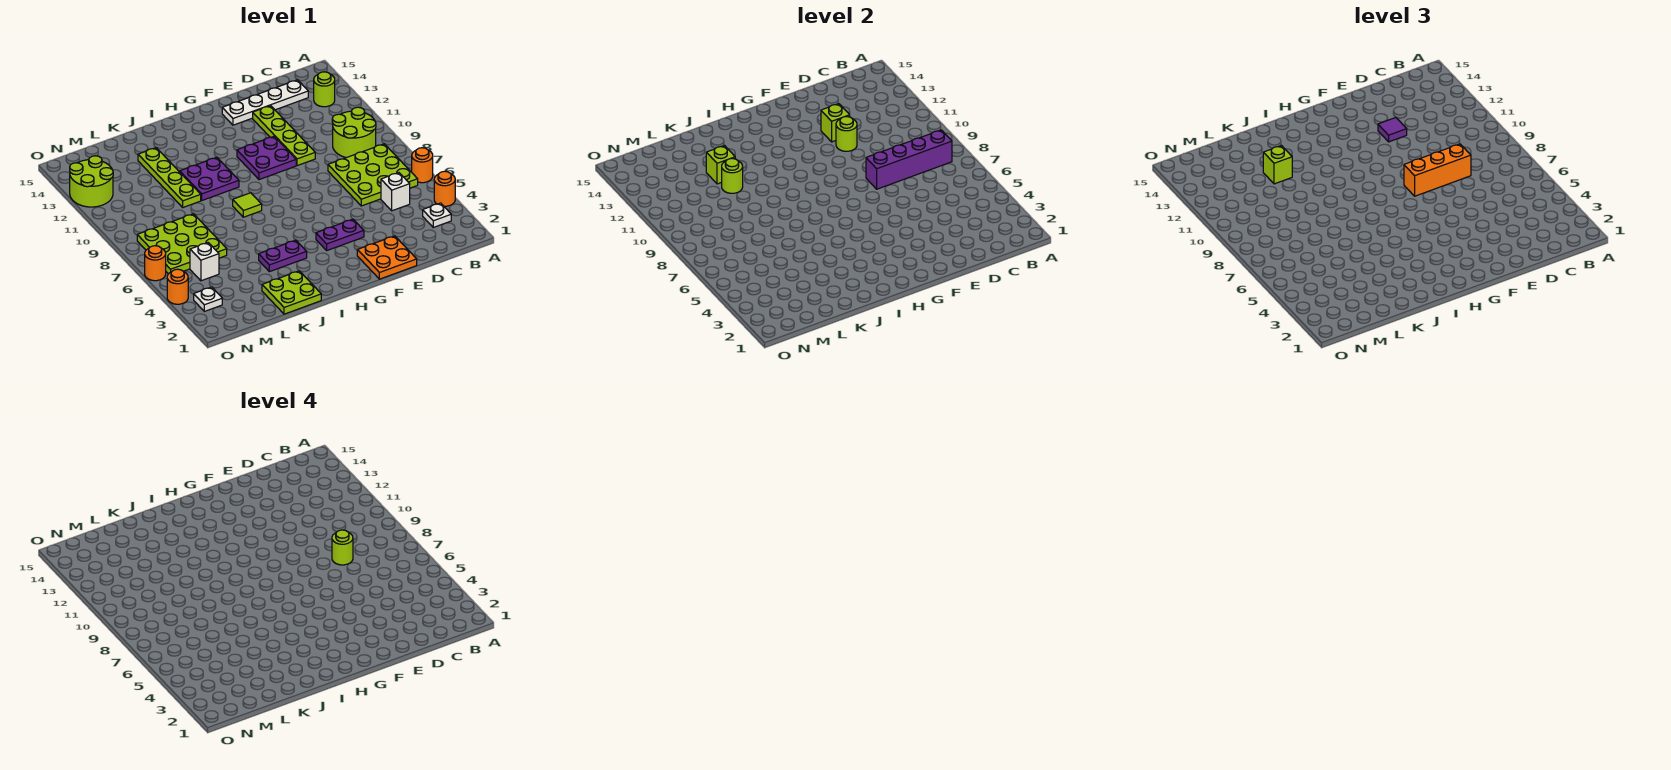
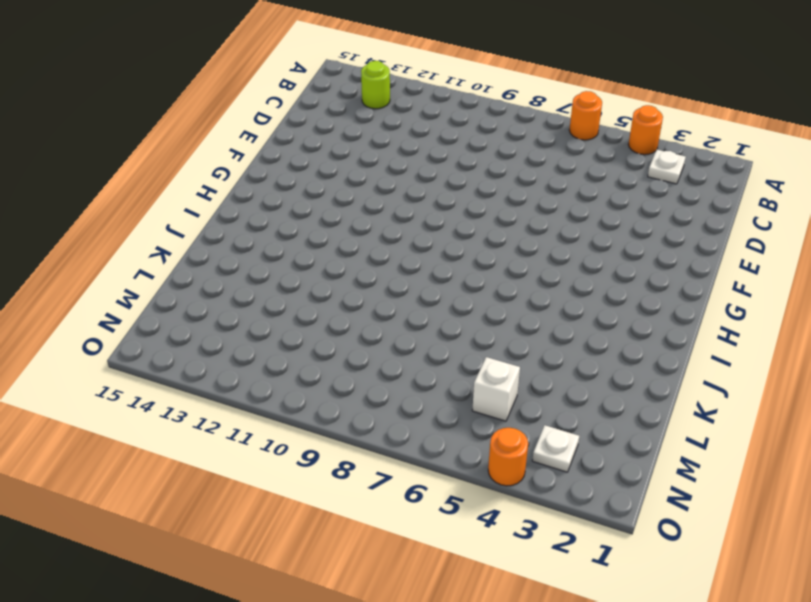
none -> lime 3x3 plate [328,144,418,206]
none -> lime 2x2 round brick [332,107,376,158]
none -> white 1x1 brick [381,173,410,211]
none -> white 1x4 plate [222,80,308,125]

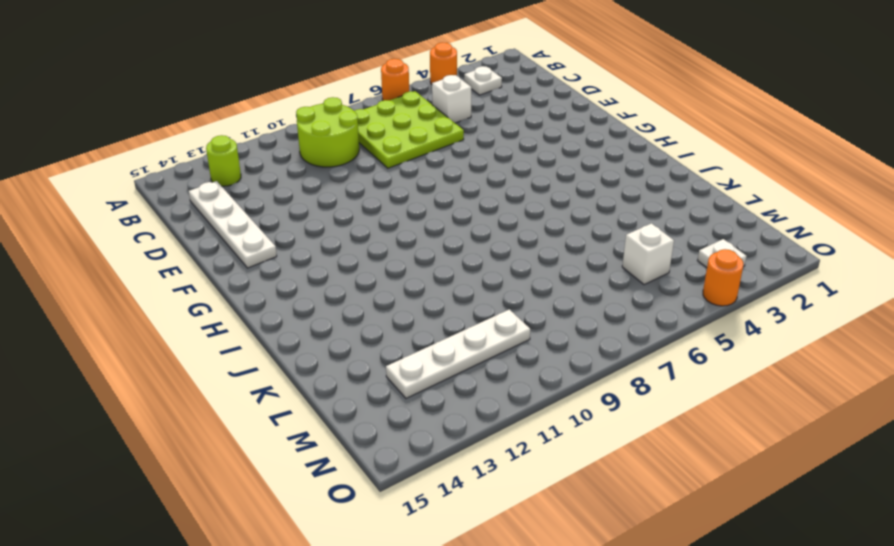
white 1x4 plate [386,309,530,398] -> none
none -> orange 2x2 plate [357,236,417,279]
none -> lime 1x4 plate [253,106,315,166]
none -> purple 1x2 plate [316,219,364,250]
none -> purple 2x2 plate [237,136,296,180]

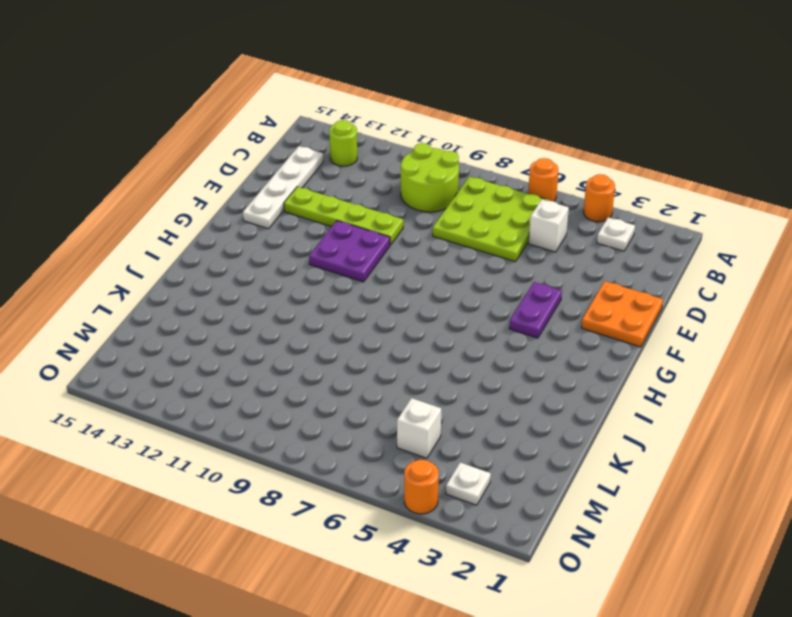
none -> purple 1x2 plate [259,240,307,272]
none -> lime 1x1 tile [233,193,262,217]
none -> purple 2x2 plate [180,157,239,200]
none -> lime 2x2 plate [262,271,321,314]

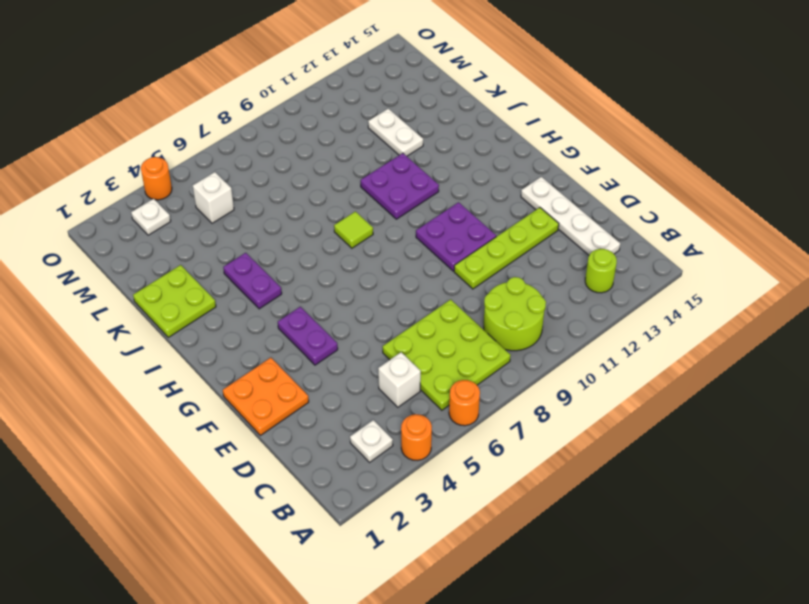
white 1x2 plate [368,108,423,156] -> lime 1x4 plate [138,148,201,207]
none -> lime 3x3 plate [137,214,227,274]
none -> lime 2x2 round brick [70,156,113,207]
none -> orange 1x1 round brick [145,246,166,281]
none -> purple 1x4 brick [866,130,952,189]

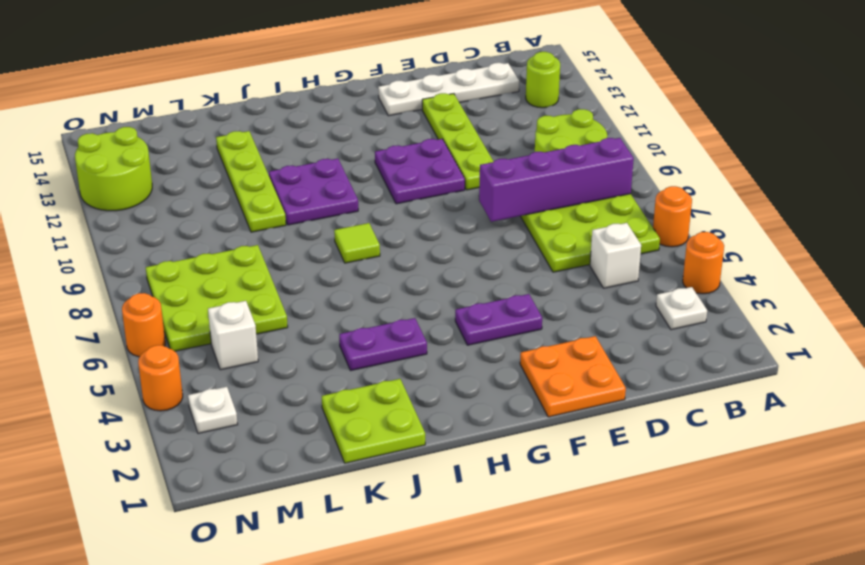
none -> lime 1x1 round brick [836,117,857,151]
none -> lime 1x1 brick [821,104,850,142]
none -> lime 1x1 round brick [722,159,743,193]
none -> lime 1x1 brick [706,146,735,184]

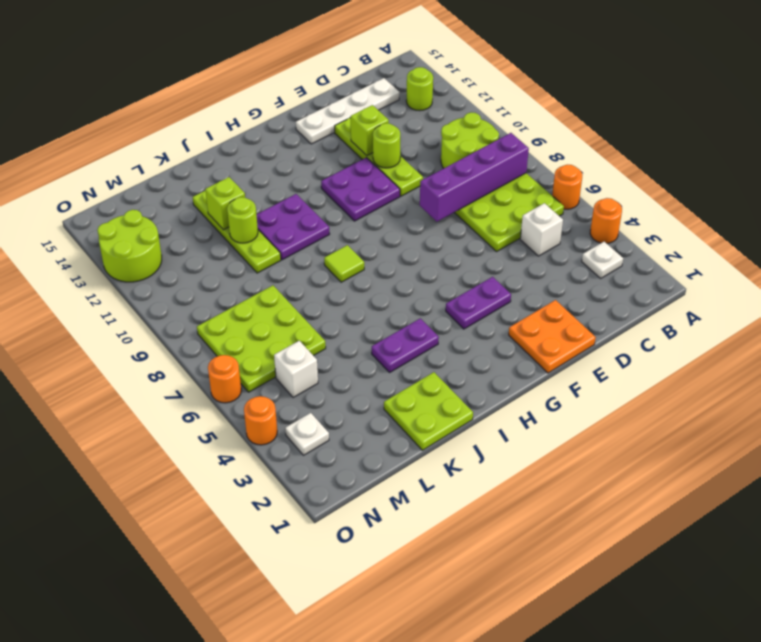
none -> orange 1x3 brick [1404,144,1471,196]
none -> purple 1x1 tile [1378,118,1407,142]
none -> lime 1x1 brick [1263,146,1292,184]
none -> lime 1x1 round brick [332,530,353,565]

